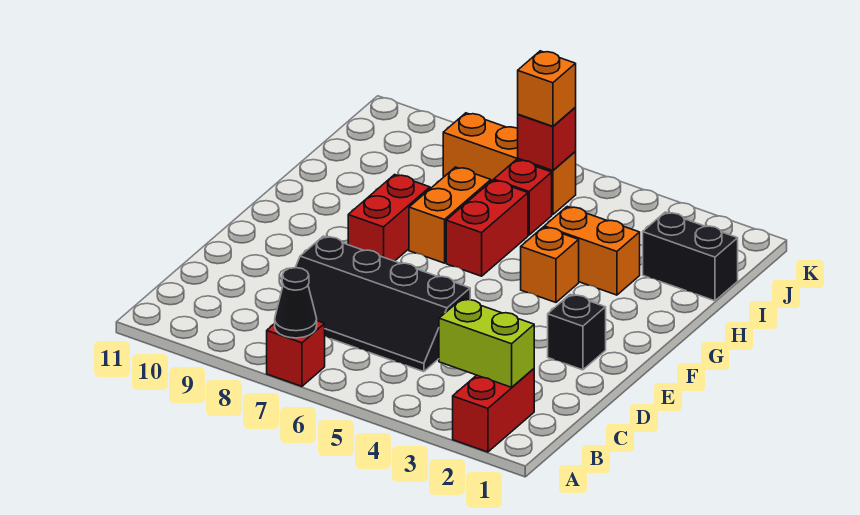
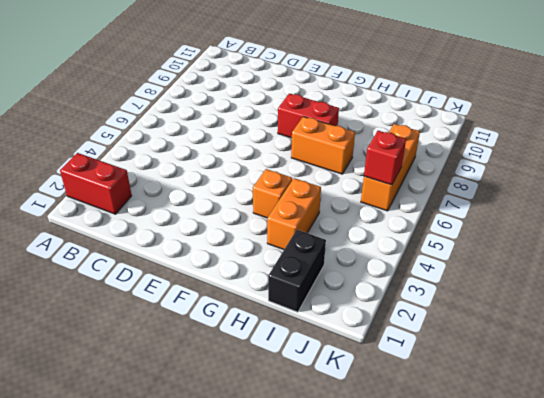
none -> red 1x1 brick [267,321,325,386]
none -> black 2x4 slope [295,236,470,372]
none -> black 1x1 brick [548,294,606,370]

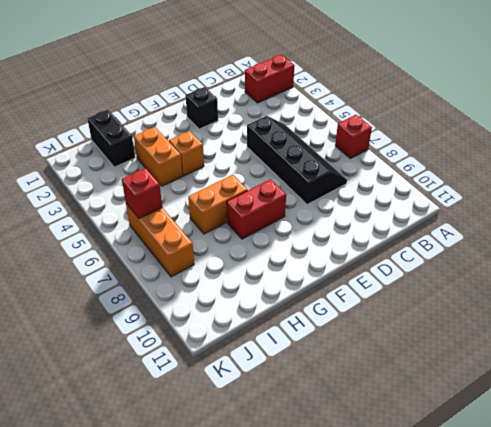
none -> red 1x2 brick [446,180,528,276]
none -> red 1x1 brick [494,160,552,235]
none -> black 1x1 cone [275,268,317,338]

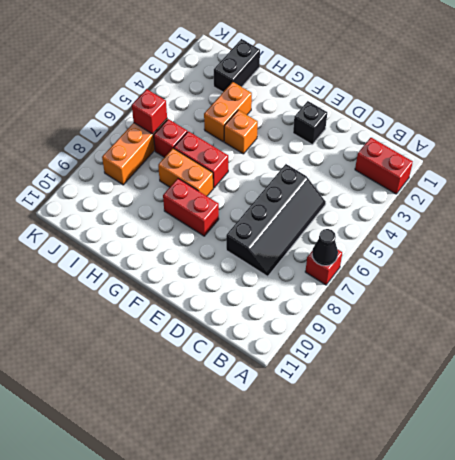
none -> lime 1x2 brick [439,299,534,387]
none -> orange 1x1 brick [518,51,576,126]

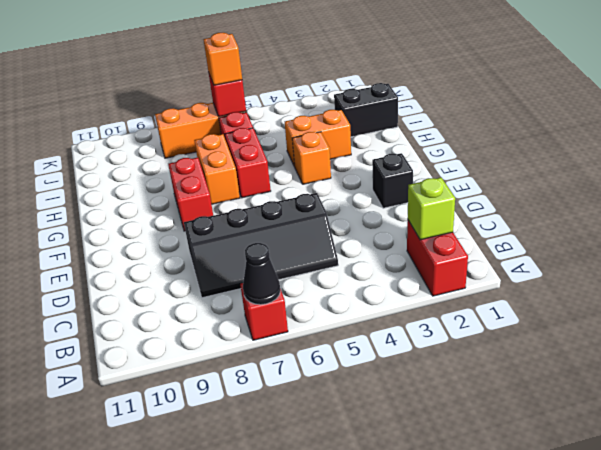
lime 1x1 brick [408,178,455,240] -> lime 1x2 brick [439,299,534,387]

